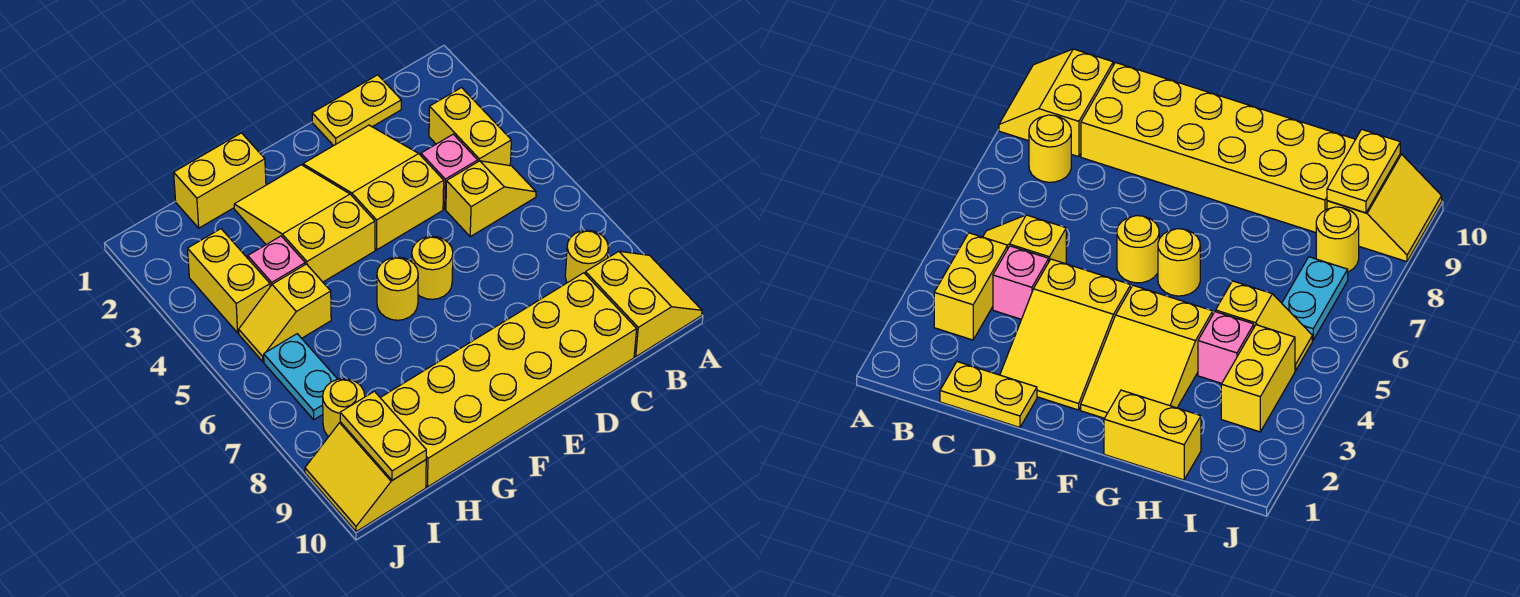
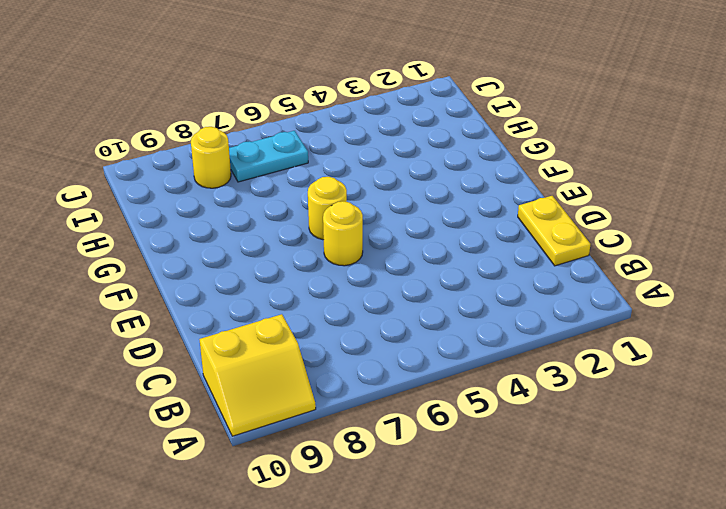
none -> yellow 1x2 brick [429,88,511,166]
none -> yellow 1x2 slope [446,161,536,236]
none -> yellow 1x1 round brick [565,230,608,283]

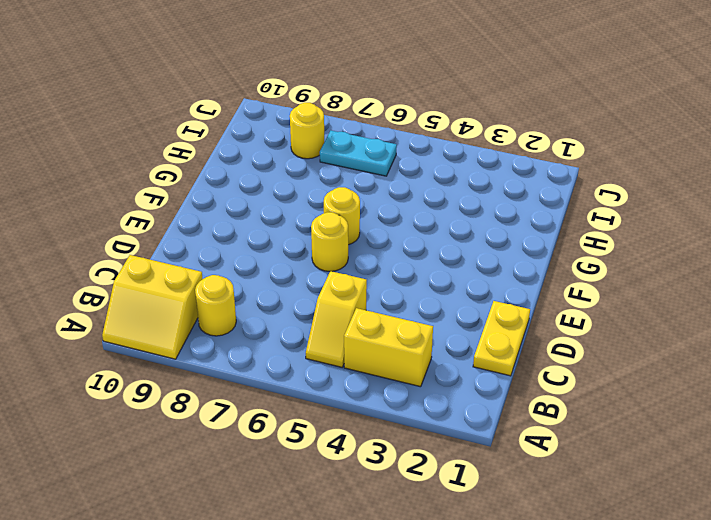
none -> pink 1x1 brick [421,134,478,209]
none -> yellow 2x6 brick [380,273,637,487]
none -> yellow 2x3 slope [303,125,444,250]

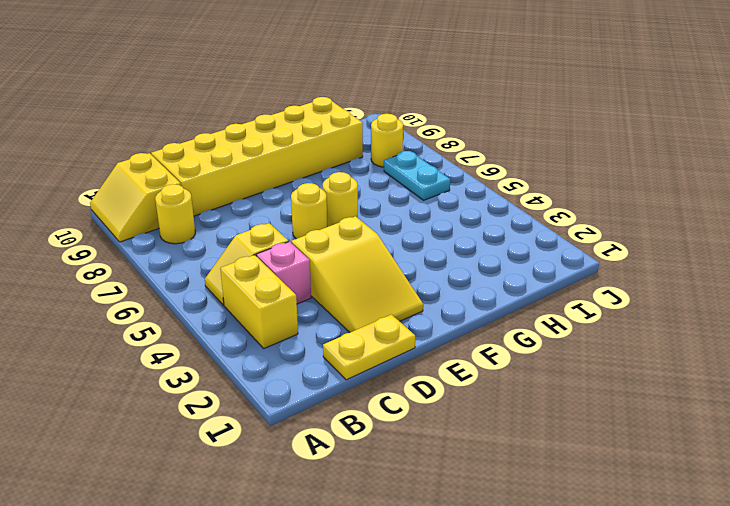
none -> yellow 2x3 slope [234,165,375,282]
none -> yellow 1x2 brick [174,133,266,228]
none -> pink 1x1 brick [248,236,305,287]

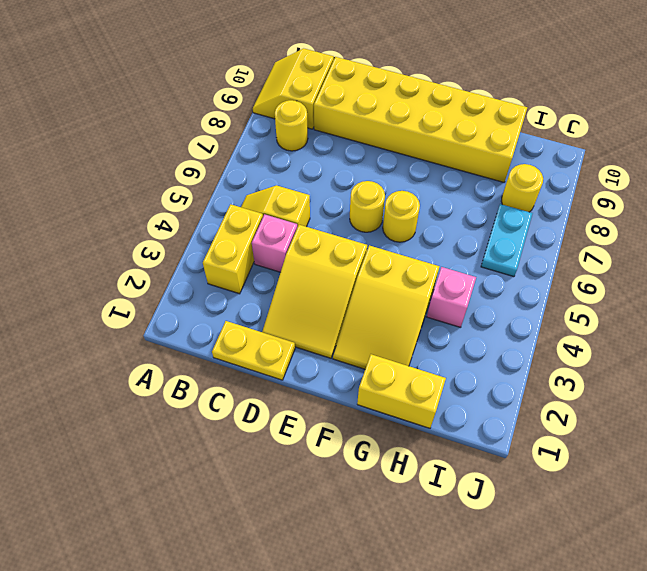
none -> yellow 1x2 slope [239,264,331,362]
none -> yellow 1x2 brick [188,229,270,333]
none -> yellow 2x2 slope [305,422,426,532]

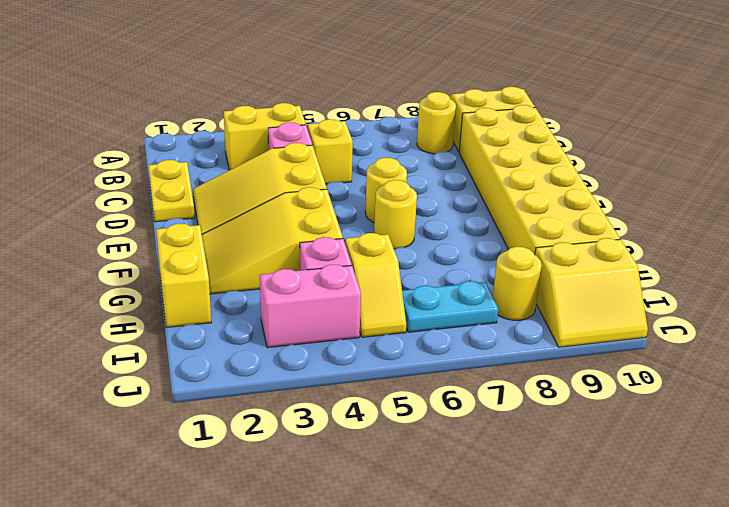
pink 1x2 brick [260,264,361,348] -> yellow 1x2 brick [188,229,270,333]
none -> yellow 1x2 plate [340,391,426,480]

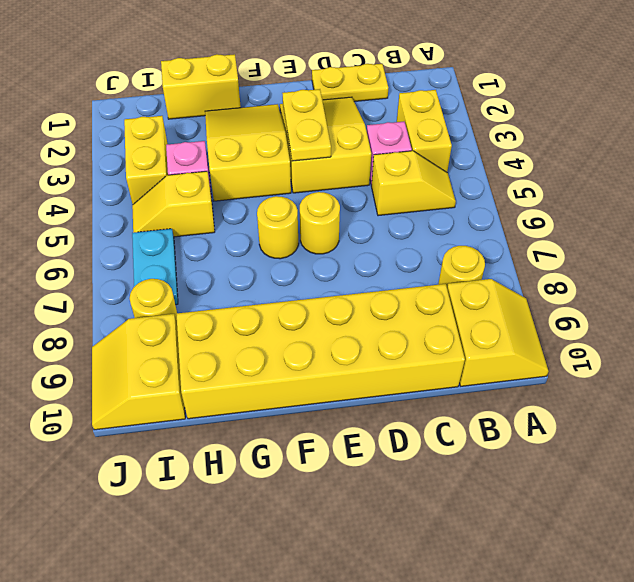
yellow 1x2 plate [282,89,331,161] -> yellow 1x2 plate moved to [340,391,426,480]

